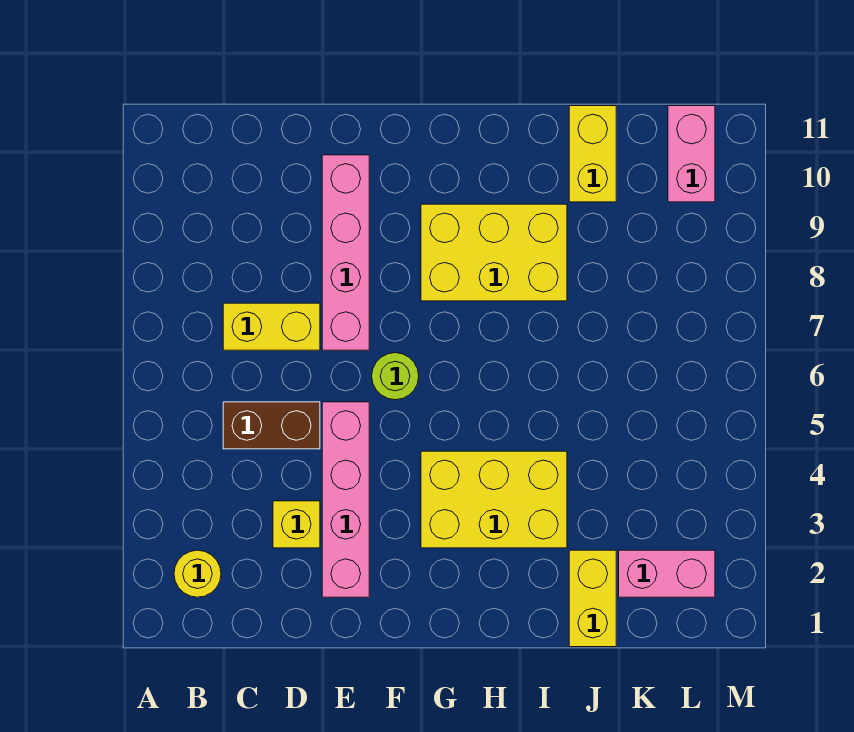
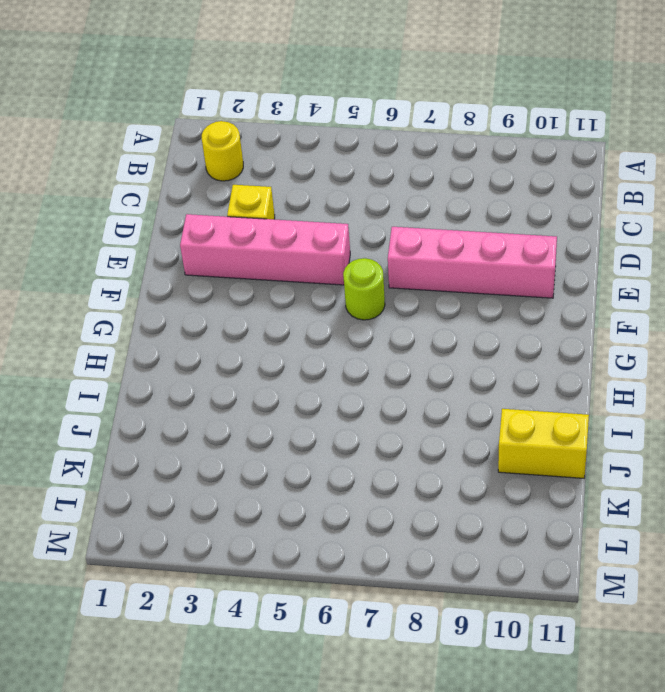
none -> brown 1x2 brick [223,402,320,449]
none -> yellow 1x2 brick [223,303,320,350]
none -> yellow 2x3 brick [421,451,567,548]

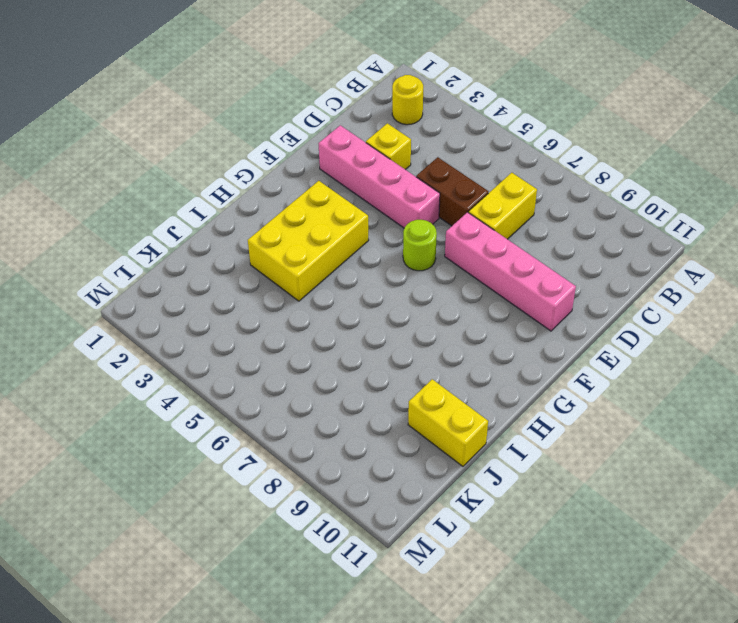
brown 1x2 brick [416,157,488,226] -> brown 1x2 brick turned to [223,402,320,449]
none -> yellow 2x3 brick [421,204,567,301]
none -> yellow 1x2 brick [569,550,616,647]
none -> pink 1x2 brick [619,550,715,597]

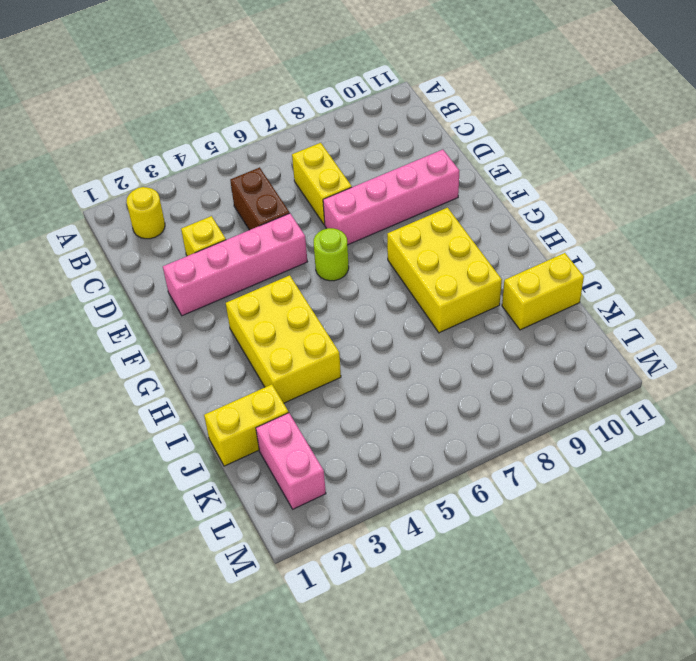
none -> pink 1x2 brick [668,106,715,202]

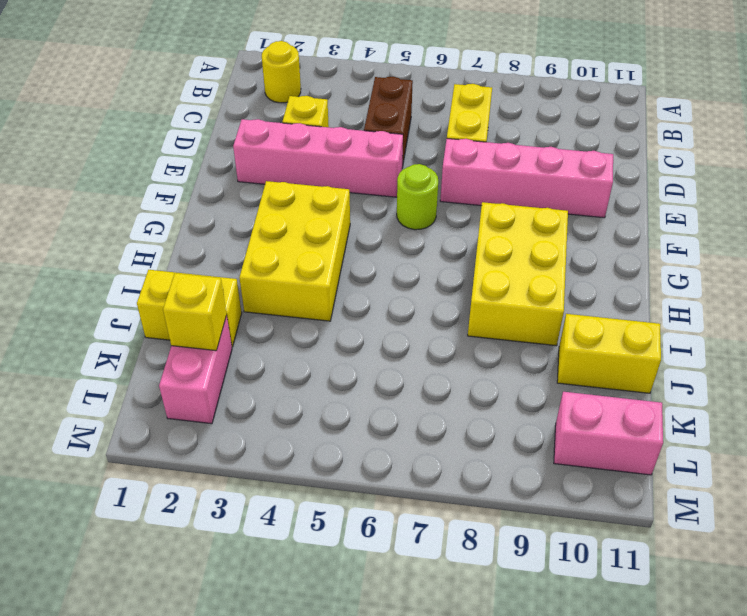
yellow 1x1 brick [163,273,227,351] -> none

